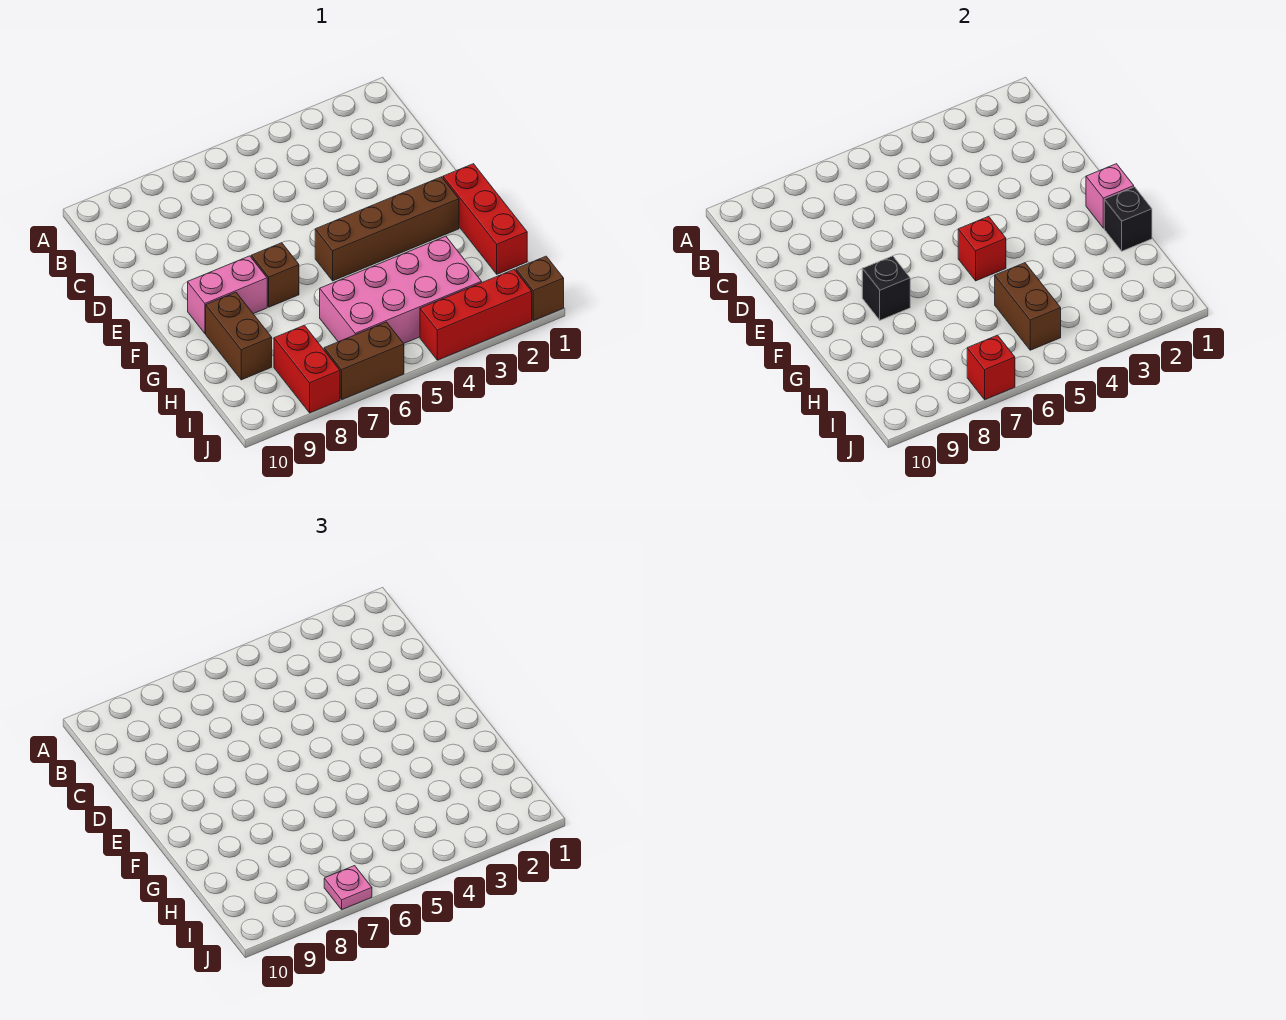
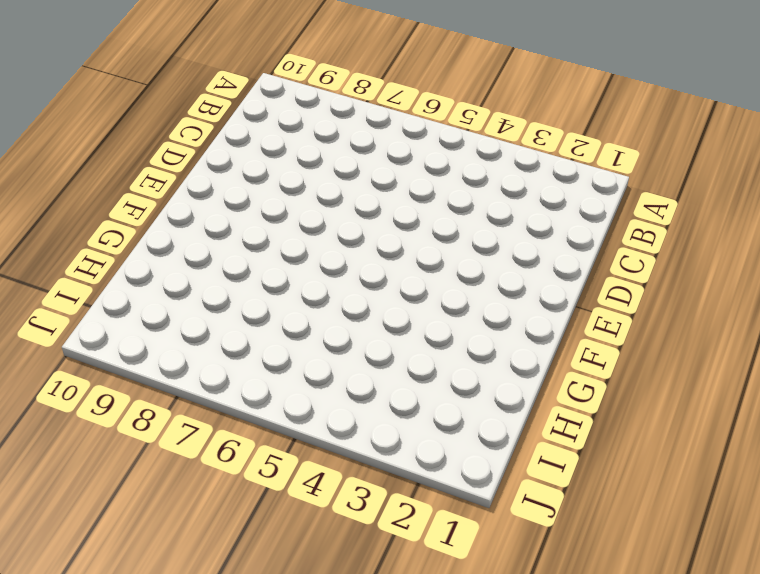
none -> red 1x3 brick [443,164,527,274]
none -> brown 1x4 brick [315,177,459,281]
none -> brown 1x1 brick [251,243,299,307]

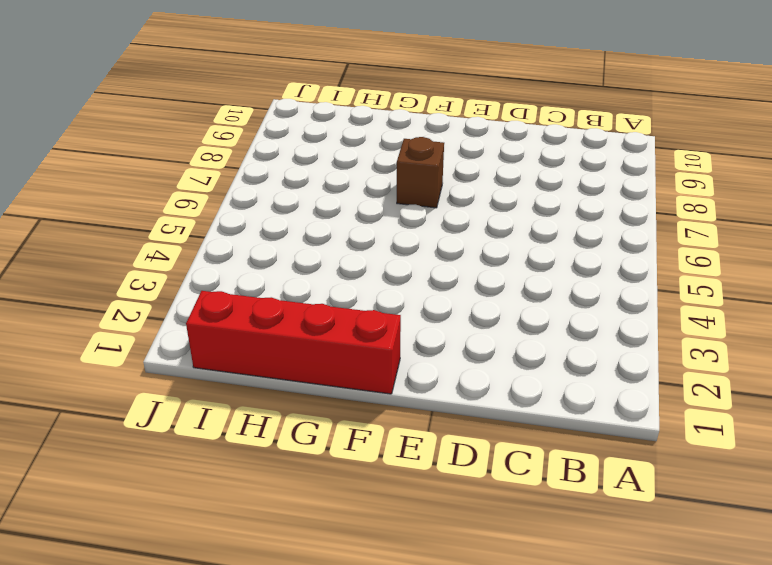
red 1x4 brick [186,291,401,394] -> red 1x3 brick [443,164,527,274]
none -> brown 1x4 brick [315,177,459,281]
none -> pink 1x2 brick [188,256,267,333]
none -> brown 1x2 brick [206,292,272,380]

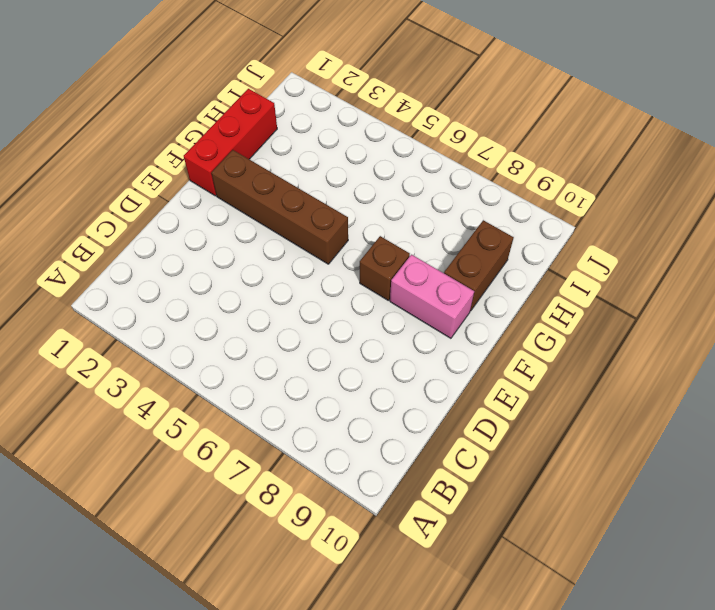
none -> pink 2x4 brick [320,236,482,343]
none -> red 1x2 brick [274,325,340,413]
none -> brown 1x1 brick [516,256,564,321]

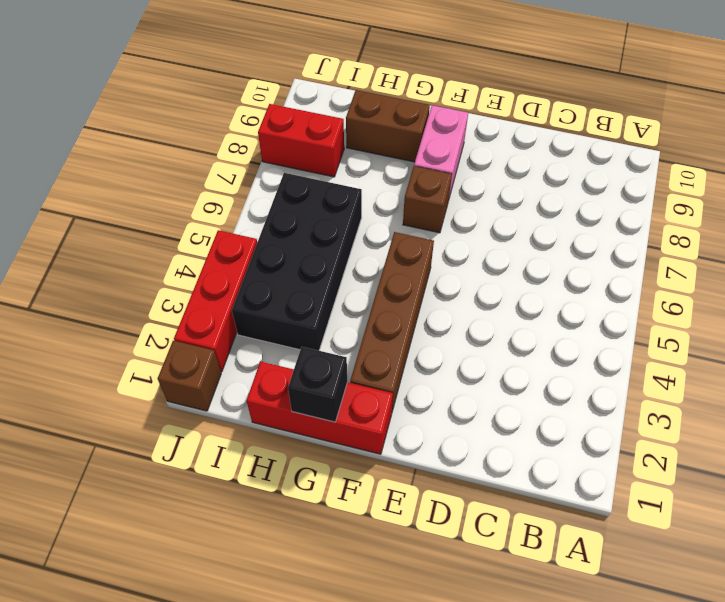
black 2x4 brick [232,173,362,351] -> pink 2x4 brick [320,236,482,343]
none -> brown 1x2 brick [324,322,404,399]
none -> pink 1x1 brick [1086,164,1134,228]
none -> red 1x1 brick [958,216,1006,281]

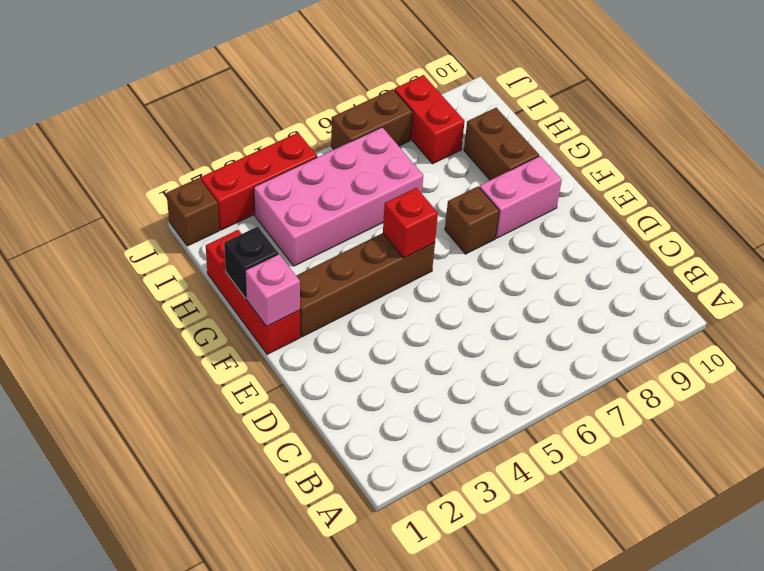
none -> black 1x1 brick [862,256,910,320]
none -> brown 1x2 brick [995,263,1061,350]
none -> red 1x1 brick [967,335,1015,399]

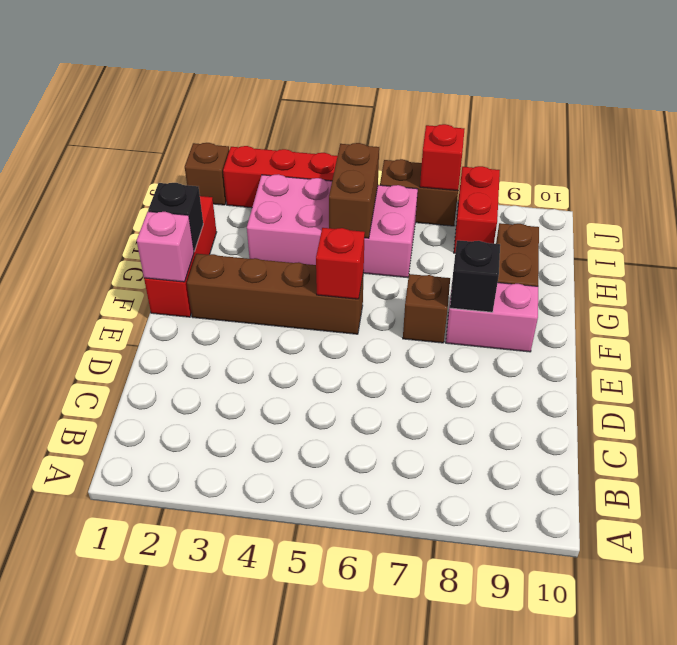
none -> pink 1x1 plate [324,866,372,909]

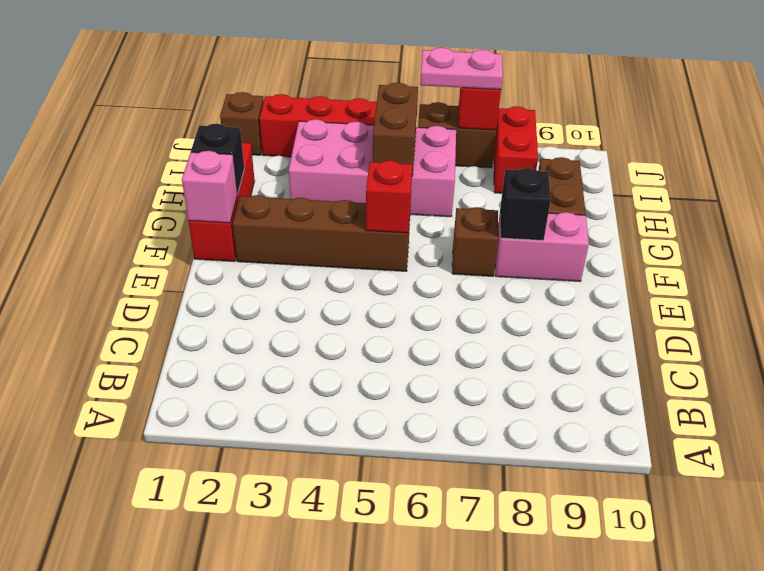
pink 1x2 plate [420,47,503,90] -> pink 1x1 plate [324,866,372,909]

